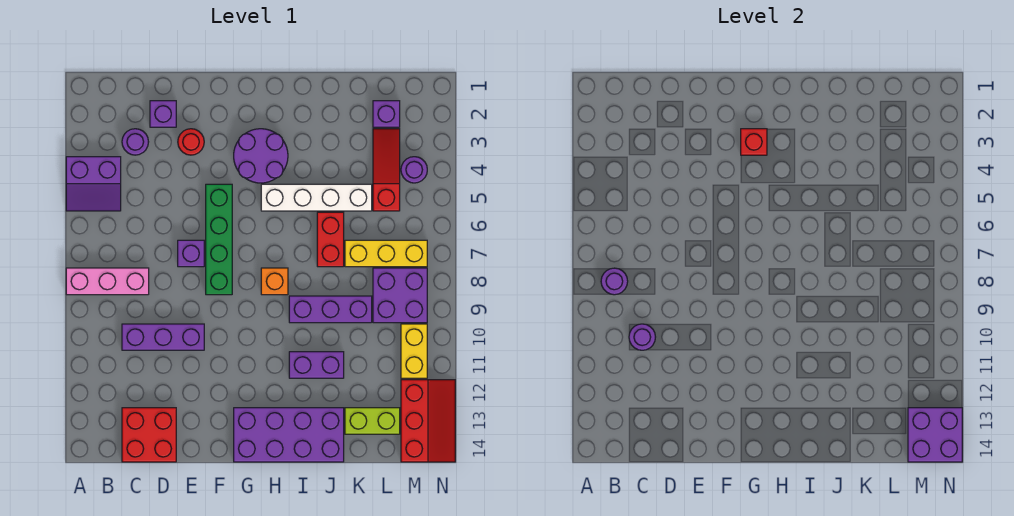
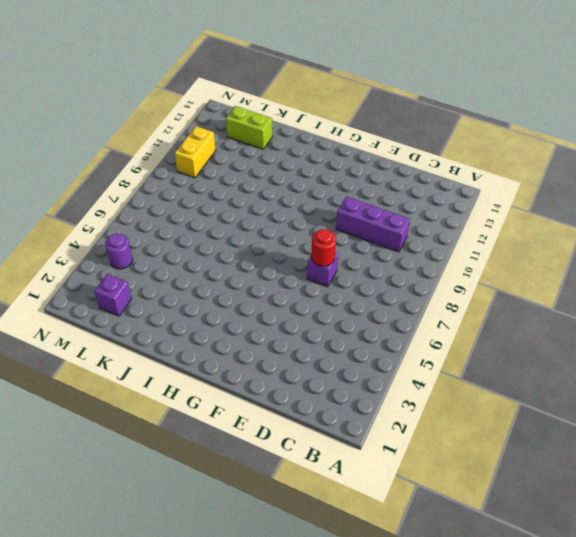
red 1x1 round brick [311,229,336,266] -> red 1x1 round brick moved to [178,129,204,155]
none -> purple 2x2 slope [66,157,121,211]
none -> pink 1x3 brick [66,268,149,295]
none -> purple 1x1 round brick [122,129,148,155]

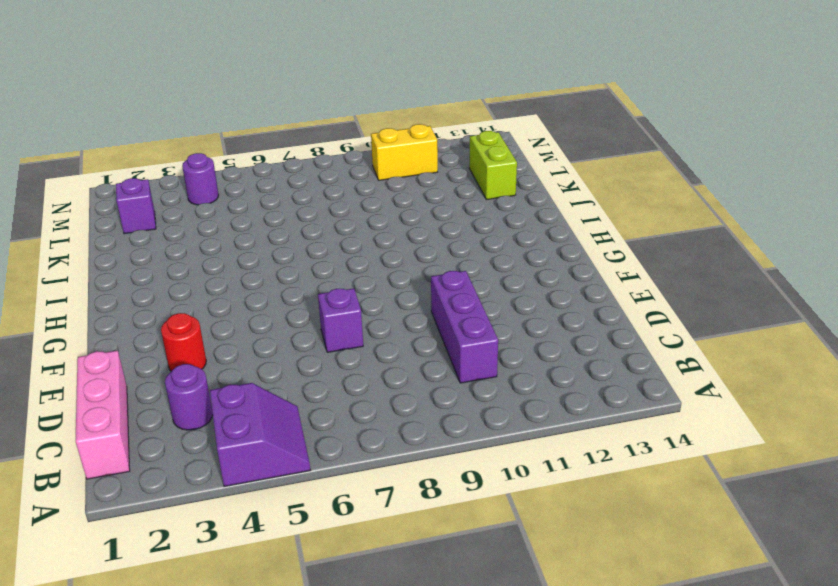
pink 1x3 brick [75,351,130,479] -> pink 1x3 brick moved to [66,268,149,295]
none -> red 2x2 brick [122,408,176,462]
none -> purple 1x1 brick [150,101,176,127]
none -> green 1x4 brick [206,184,232,295]

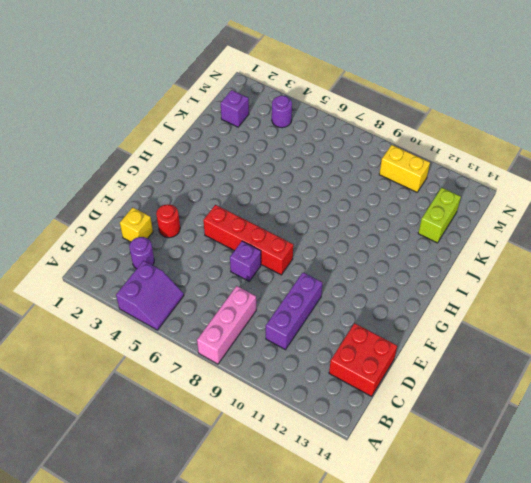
yellow 1x1 brick [120,207,153,242] -> purple 1x1 brick [150,101,176,127]
red 1x4 brick [203,205,293,275] -> green 1x4 brick [206,184,232,295]
none -> purple 2x2 round brick [234,129,288,183]
none -> purple 2x4 brick [234,408,344,462]
none -> white 1x4 brick [261,184,372,211]

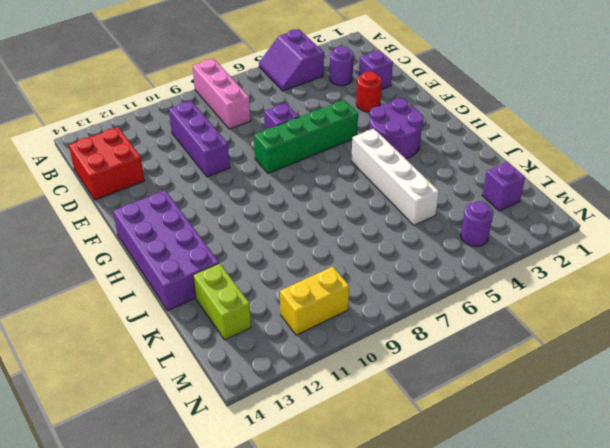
none -> orange 1x1 brick [261,268,288,295]
none -> purple 1x3 brick [289,296,372,323]
none -> purple 1x2 brick [289,352,344,378]

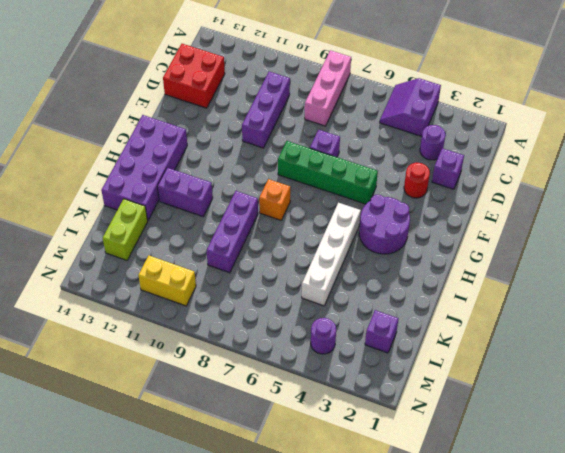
purple 1x2 brick [157,168,213,216] -> purple 1x2 brick turned to [289,352,344,378]
none -> red 1x2 brick [317,212,344,267]
none -> yellow 1x3 brick [345,240,427,267]
none -> red 1x3 slope [373,129,400,211]

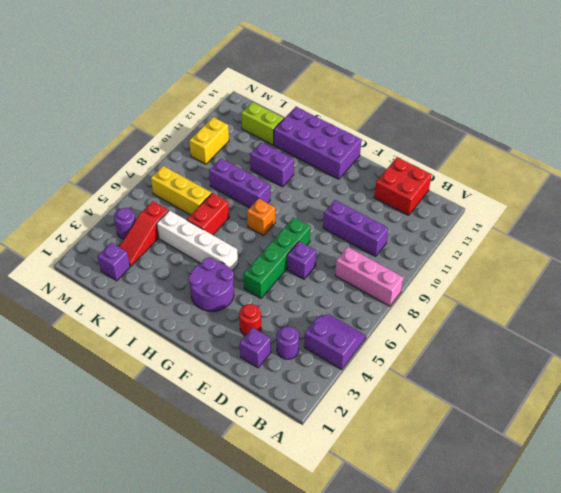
none -> purple 2x2 brick [373,268,427,323]
none -> red 2x3 slope [401,380,455,462]
none -> purple 1x1 round brick [601,268,628,295]

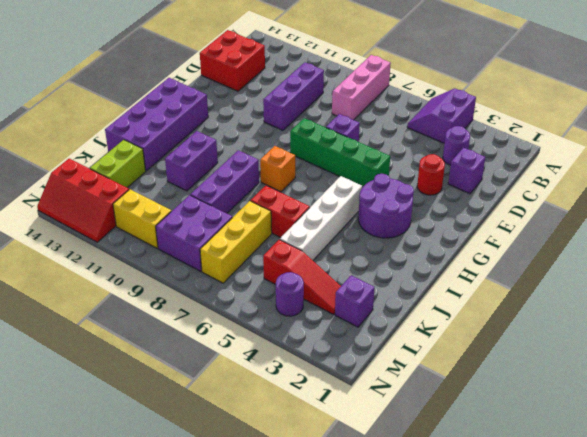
none -> purple 1x1 round brick [601,268,628,295]
none -> purple 1x1 round brick [629,324,655,350]
none -> red 1x1 brick [741,129,767,155]

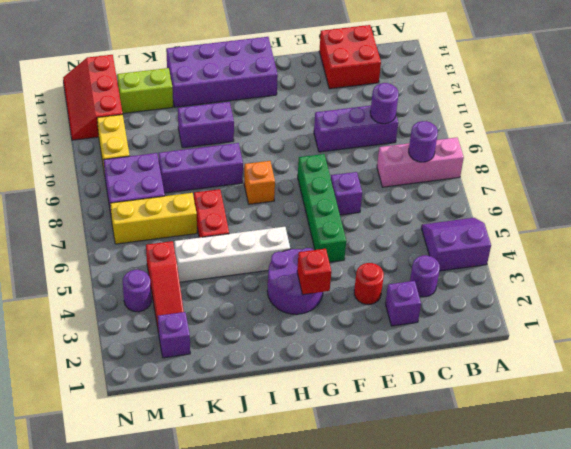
none -> purple 2x2 brick [908,408,962,462]

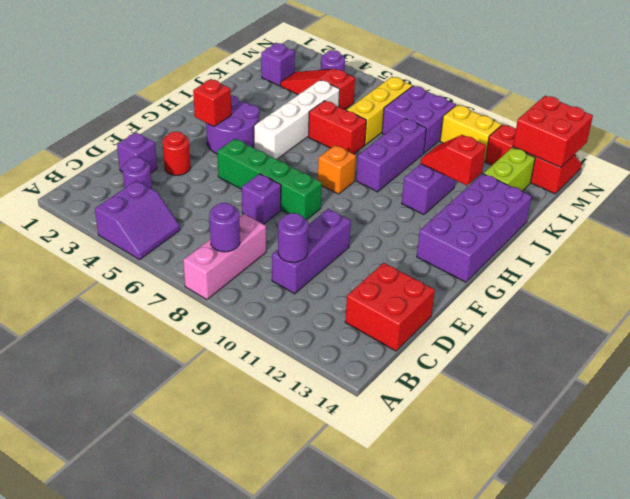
red 1x2 slope [420,135,486,185] -> none
red 2x2 brick [513,96,593,168] -> purple 2x2 brick [908,408,962,462]

